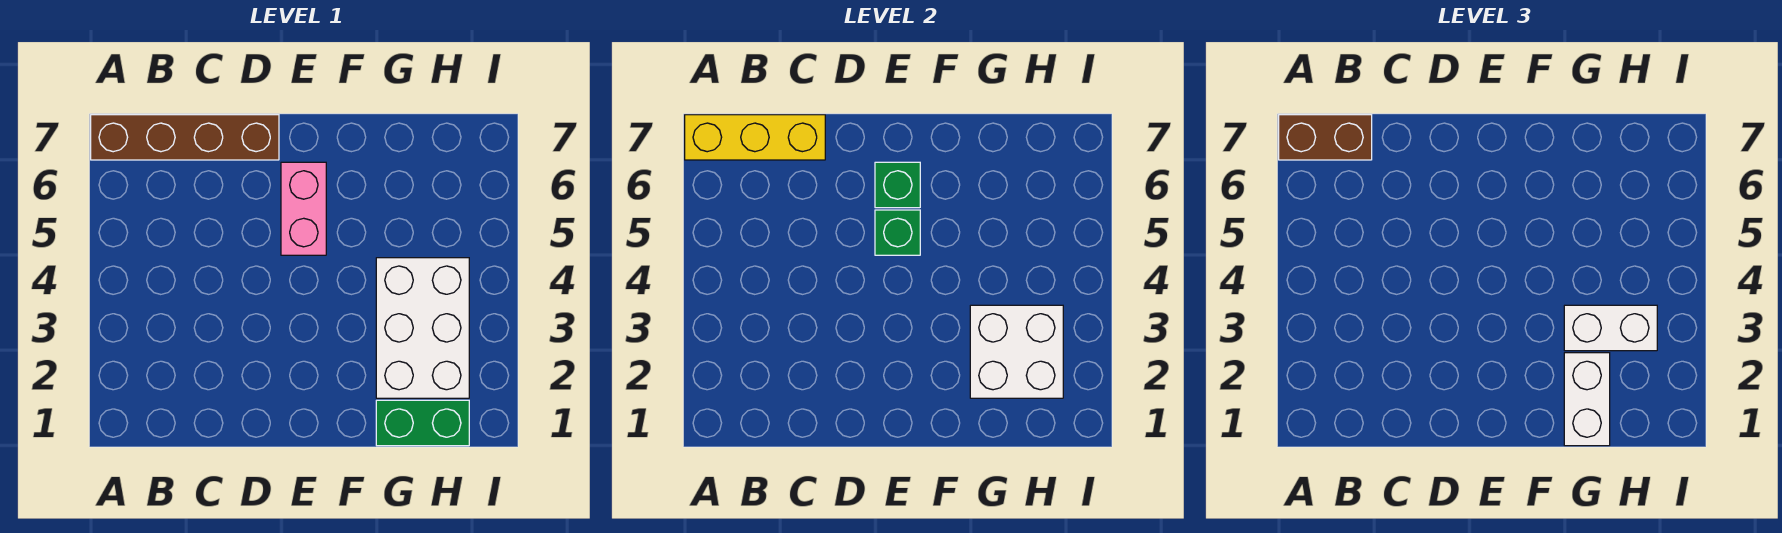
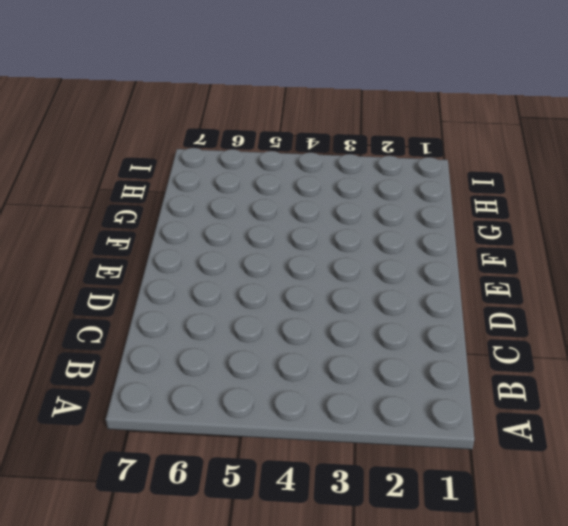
none -> brown 1x4 brick [91,115,279,160]
none -> pink 1x2 brick [281,162,326,255]

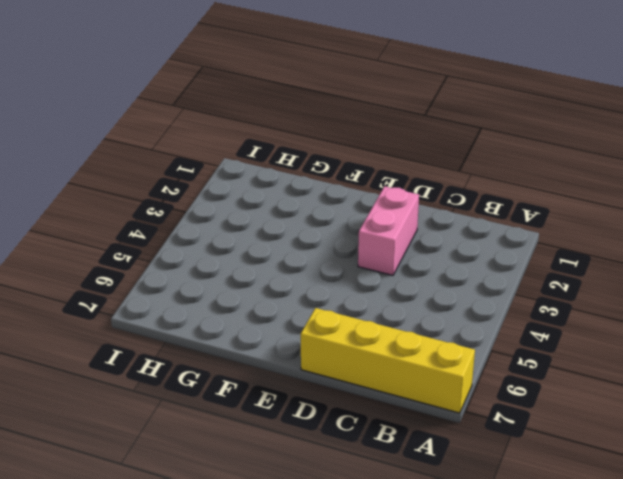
yellow 1x4 brick [301,308,475,413] -> brown 1x4 brick [91,115,279,160]
pink 1x2 brick [358,186,419,275] -> pink 1x2 brick moved to [281,162,326,255]
none -> green 1x2 brick [376,400,469,446]
none -> white 2x3 brick [376,258,469,398]

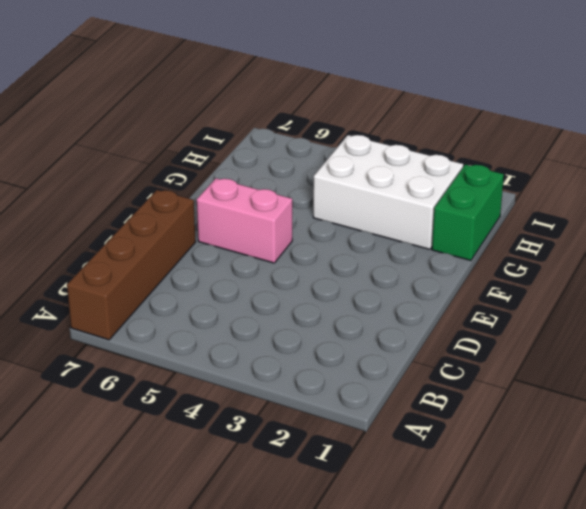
none -> yellow 1x3 brick [685,115,825,160]
none -> green 1x1 brick [875,210,920,255]

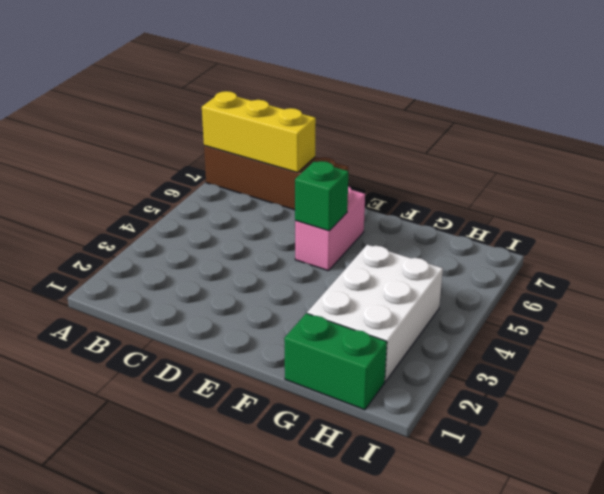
none -> green 1x1 brick [875,162,920,208]
none -> white 2x2 brick [970,305,1063,398]

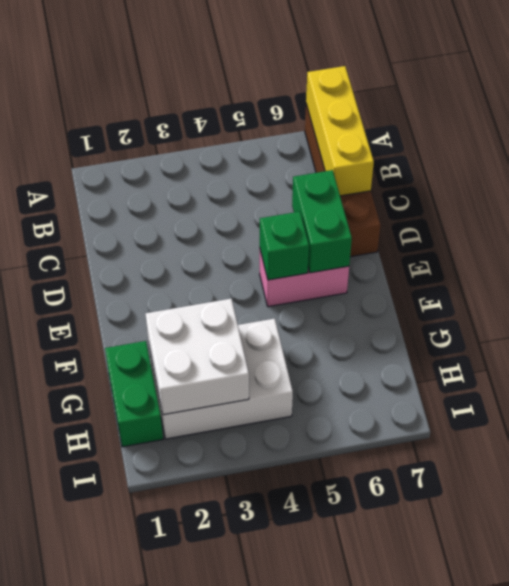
green 1x2 brick [292,170,352,273] -> green 1x1 brick [875,162,920,208]
none -> brown 1x2 brick [1279,115,1372,160]
none -> white 1x2 brick [1564,353,1610,446]

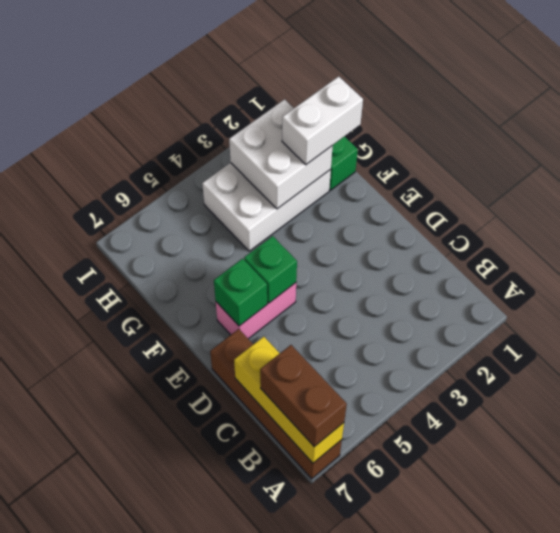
none -> white 1x2 brick [1564,305,1657,351]

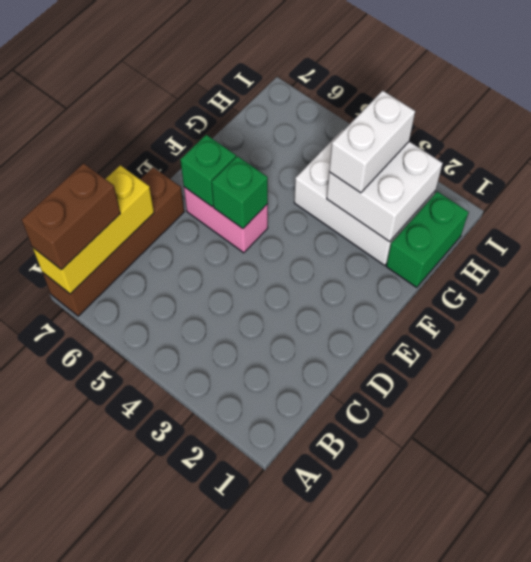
none -> white 1x2 brick [1564,353,1610,446]

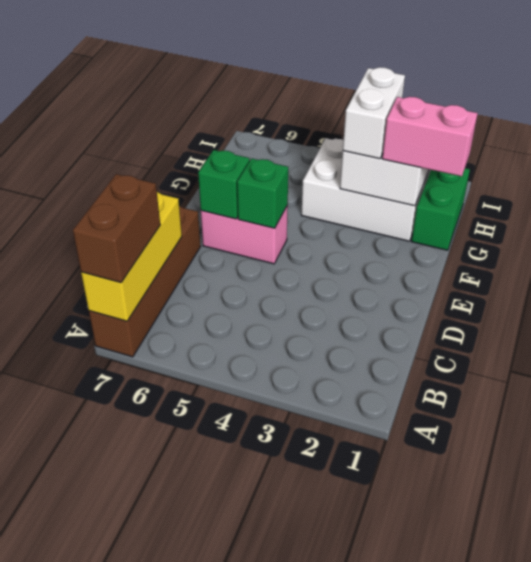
pink 1x2 brick [382,97,478,176] -> white 1x2 brick [1564,353,1610,446]

